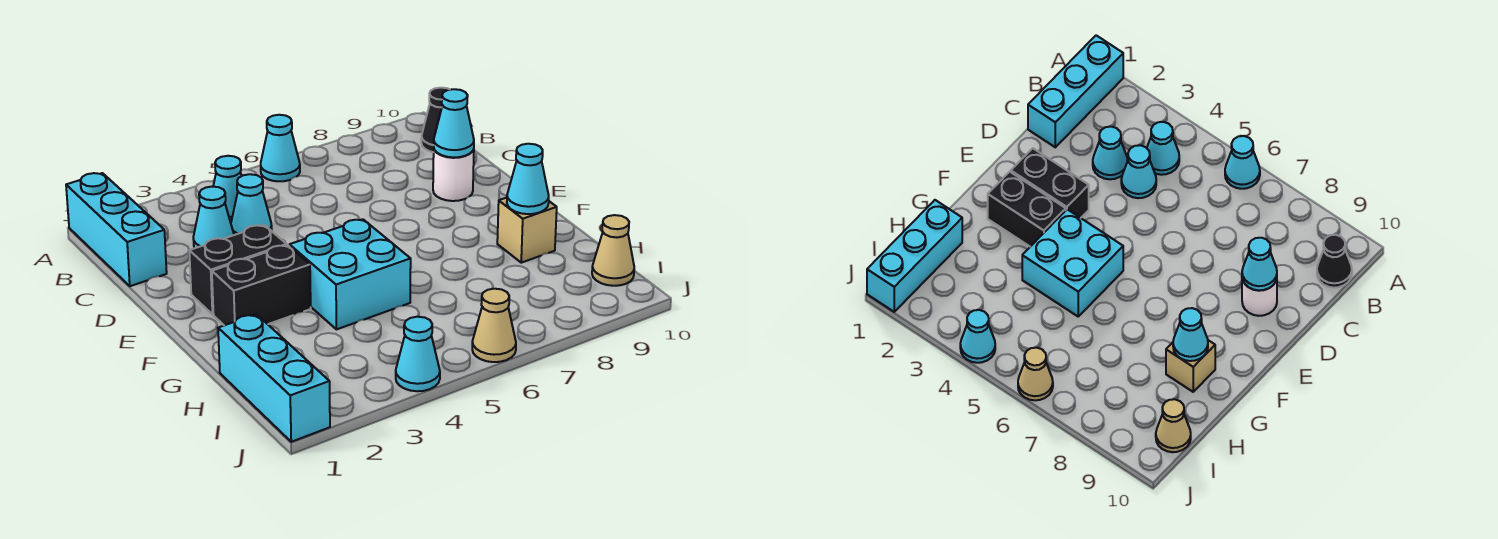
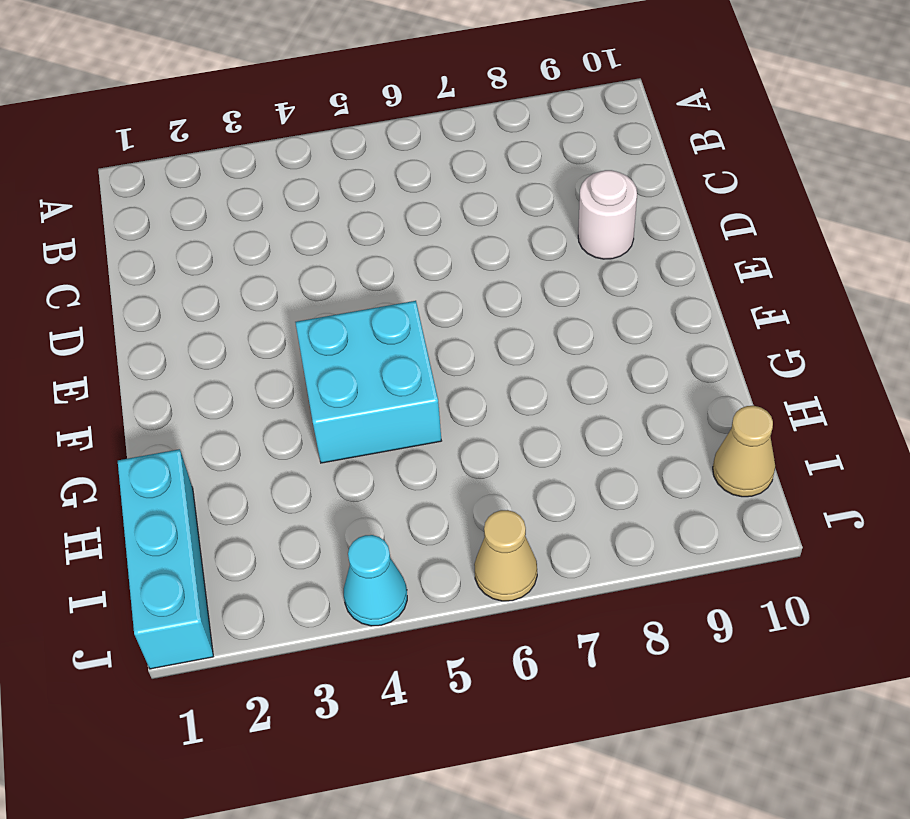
none -> cyan 1x3 brick [66,173,167,286]
none -> cyan 1x1 cone [261,115,300,181]
none -> cyan 1x1 cone [213,156,241,222]

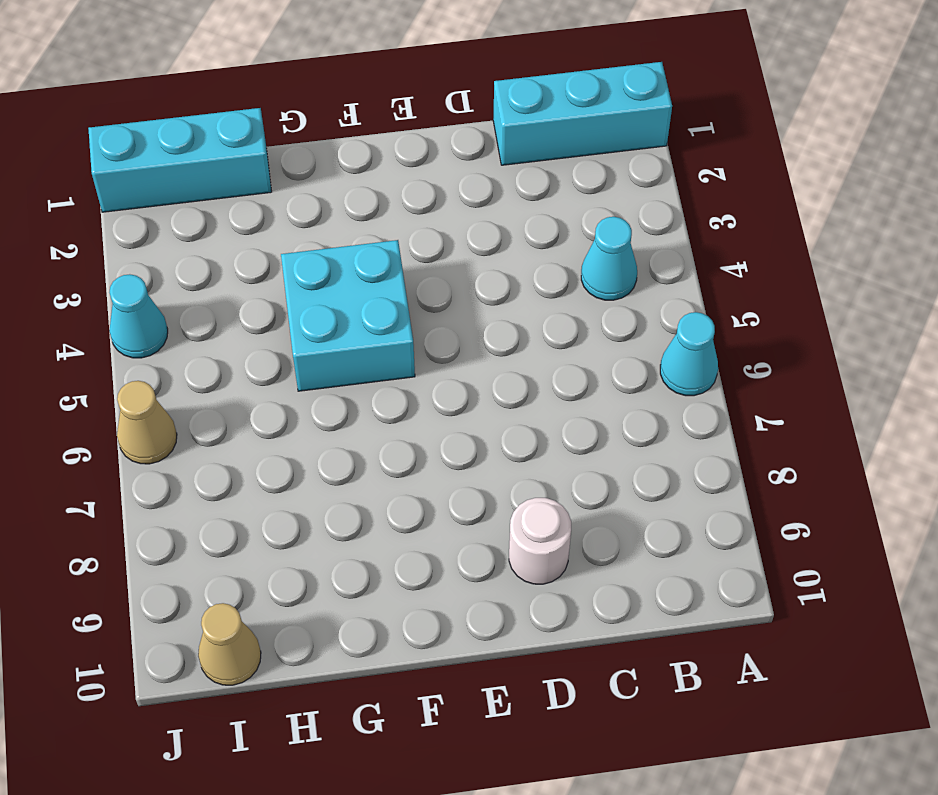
none -> black 1x1 cone [421,88,450,152]
none -> cyan 1x1 cone [193,187,234,248]
none -> cyan 1x1 cone [231,174,272,235]

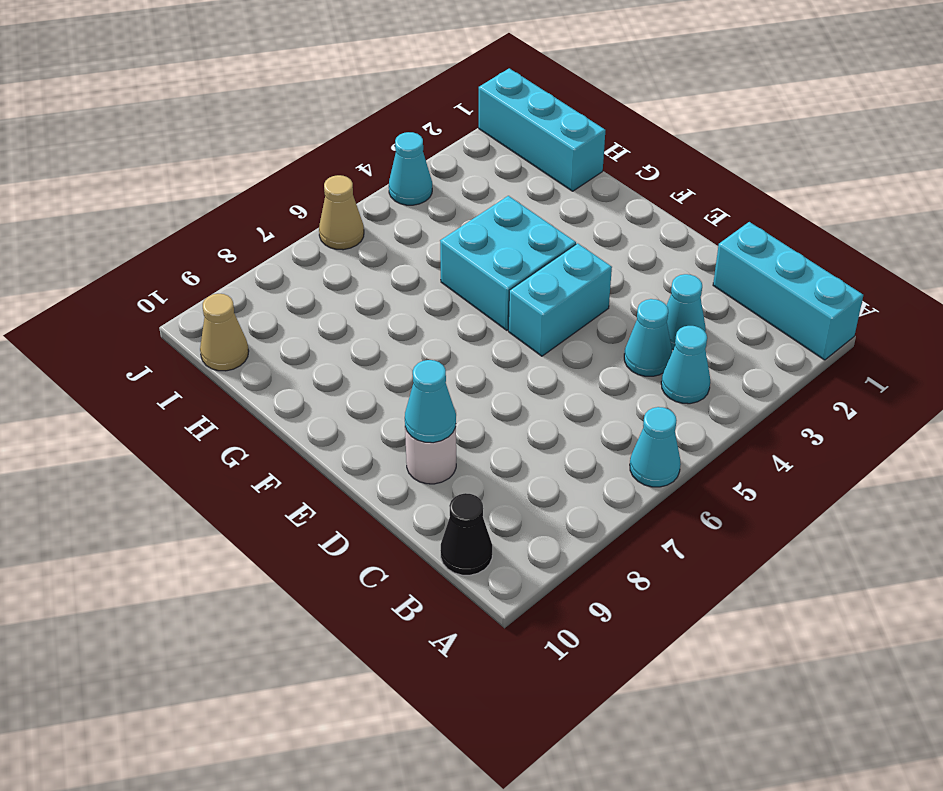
cyan 1x2 brick [509,243,612,356] -> none
none -> black 1x2 brick [189,225,287,314]
none -> black 1x2 brick [212,245,311,325]
none -> tan 1x1 brick [497,198,557,263]

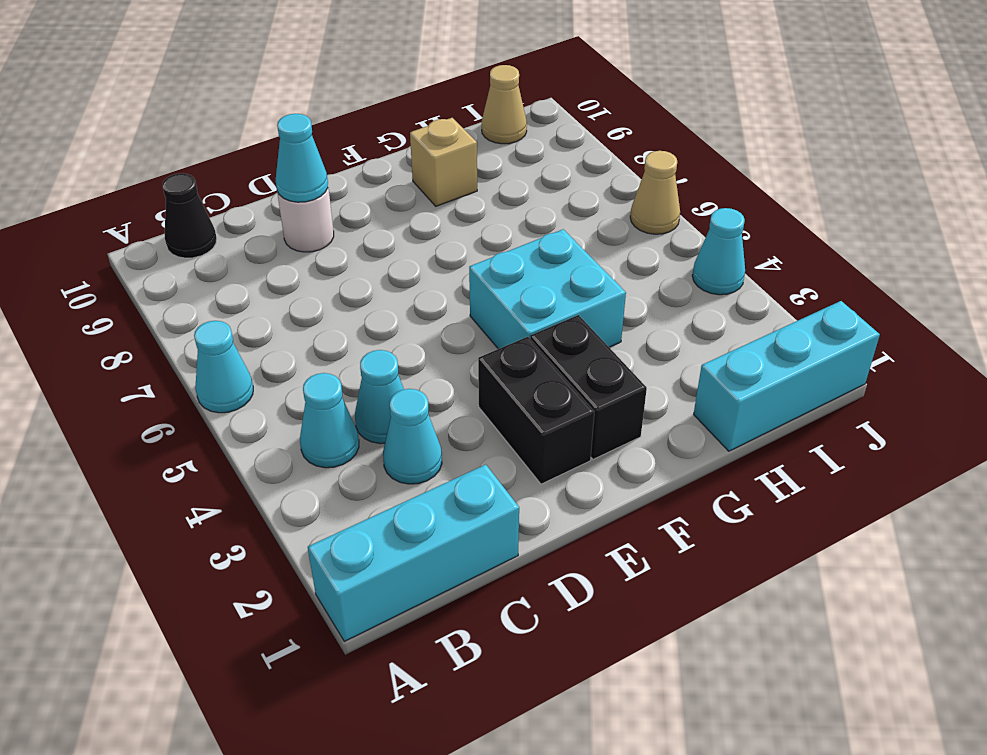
none -> cyan 1x1 cone [507,144,549,214]

